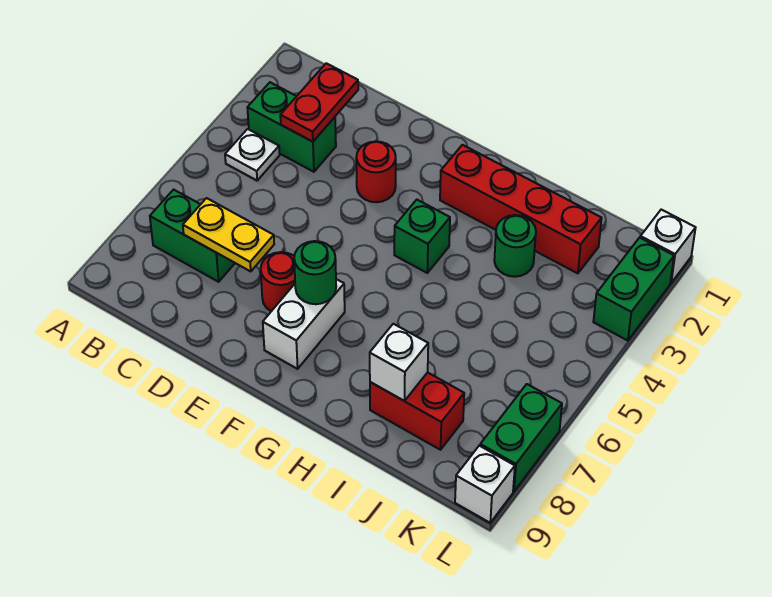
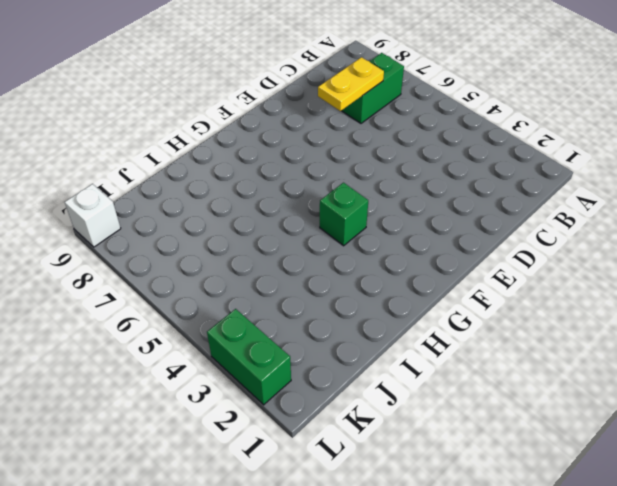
none -> green 1x2 brick [247,82,336,172]
none -> white 1x1 plate [225,129,280,180]
none -> red 1x1 round brick [356,141,396,202]

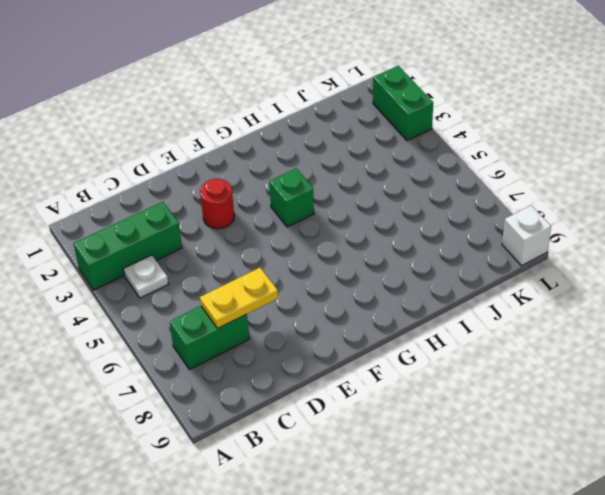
green 1x3 brick [74,202,182,290] -> green 1x2 brick [247,82,336,172]
none -> red 1x1 round brick [261,252,295,311]
none -> white 1x2 brick [263,279,345,369]
none -> red 1x4 brick [440,145,602,273]

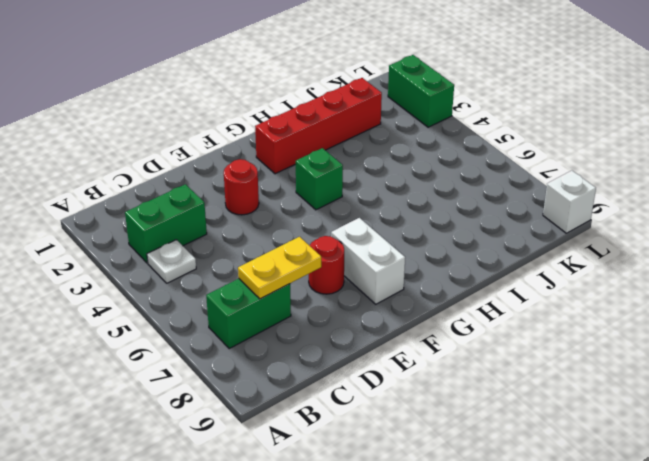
none -> green 1x1 round brick [494,215,536,277]
none -> red 1x2 brick [370,372,464,450]
none -> white 1x1 brick [640,210,696,283]

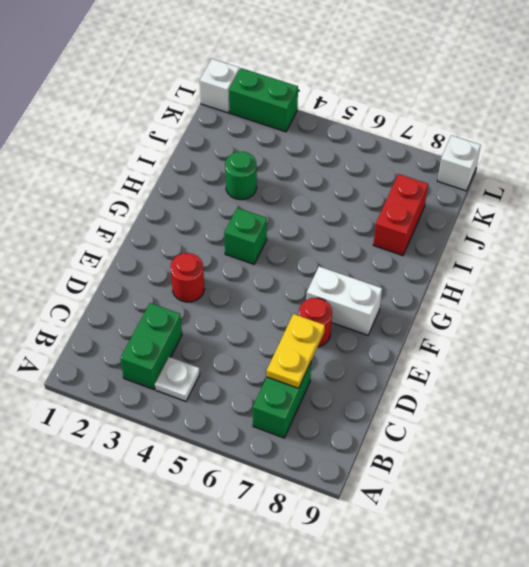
none -> red 1x4 brick [440,145,602,273]
none -> green 1x2 brick [480,384,562,491]
none -> red 1x2 plate [280,63,358,142]

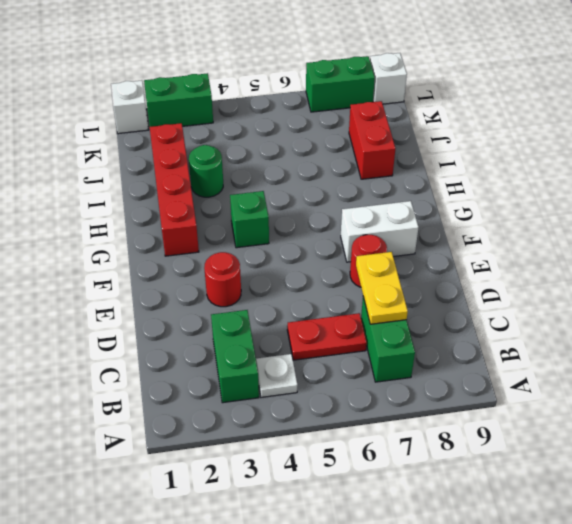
red 1x2 plate [287,313,367,360] -> red 1x2 plate moved to [280,63,358,142]
none -> green 1x1 round brick [294,241,336,304]
none -> white 1x1 brick [370,324,428,401]

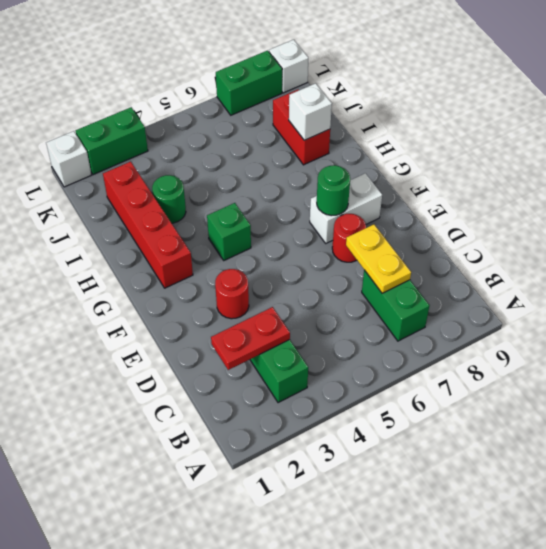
none -> white 1x1 plate [225,129,280,180]

